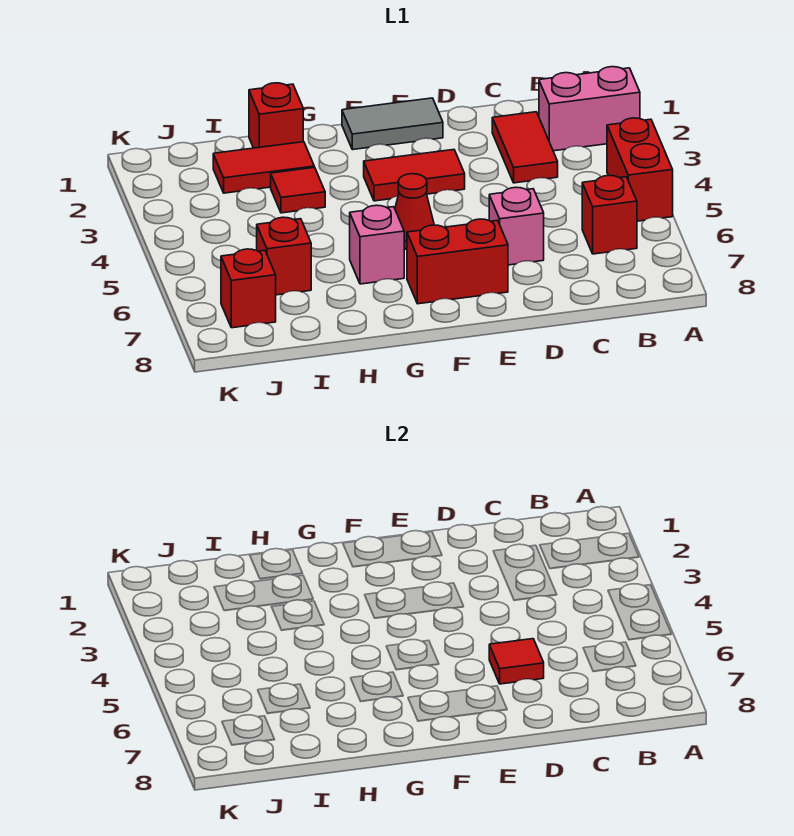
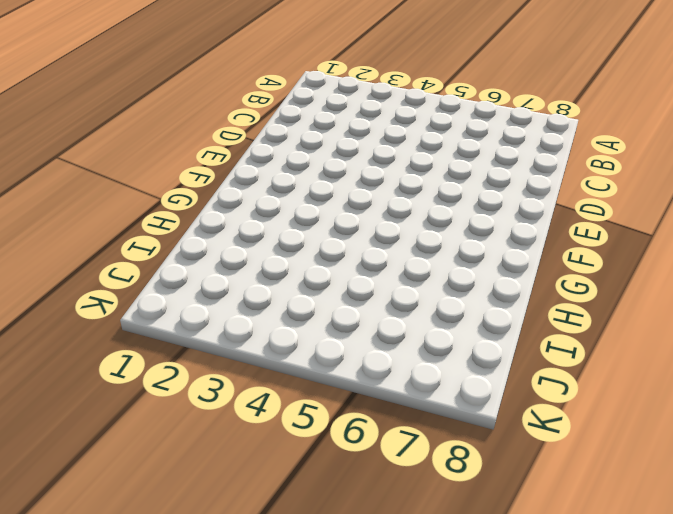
none -> pink 1x2 brick [539,67,640,151]
none -> red 1x2 brick [607,118,673,221]
none -> red 1x1 brick [582,175,637,254]

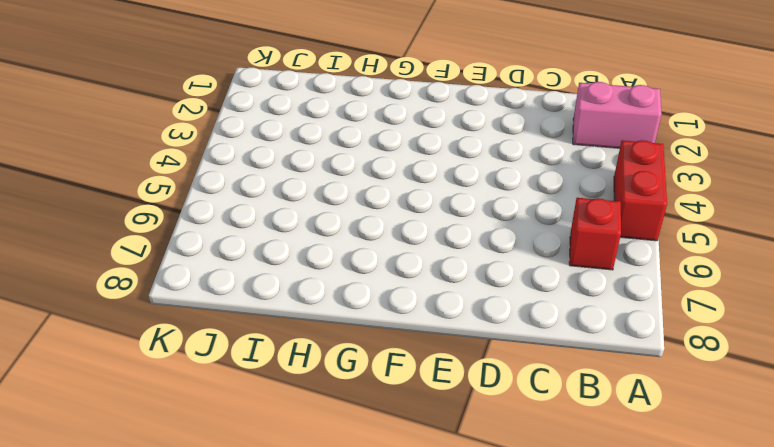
none -> red 1x2 tile [492,112,558,183]
none -> pink 1x1 brick [489,187,544,265]
none -> grey 1x2 tile [342,98,443,150]

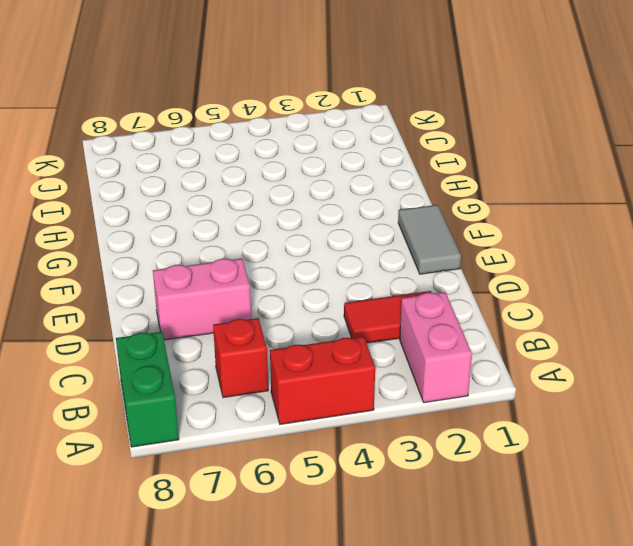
green 1x2 brick [116,332,179,447] -> none
pink 1x2 brick [153,258,251,340] -> pink 1x1 brick [489,187,544,265]
none -> red 1x2 tile [364,150,465,201]
none -> red 1x2 brick [407,219,508,304]
none -> red 1x1 cone [395,174,434,249]

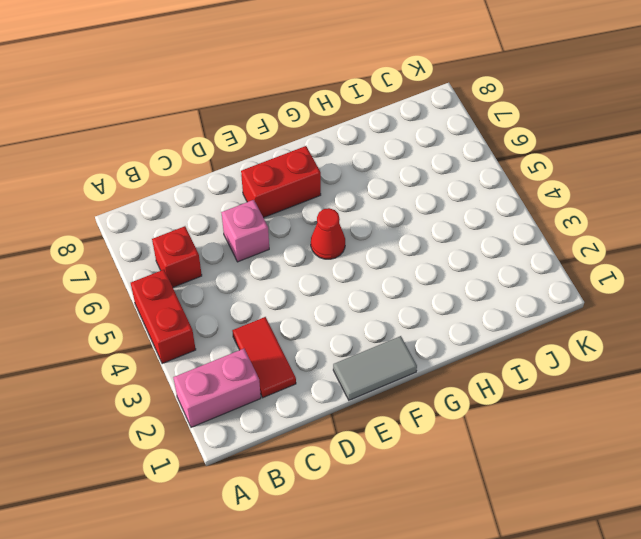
none -> red 1x2 tile [364,150,465,201]
none -> pink 1x1 brick [350,205,404,284]
none -> red 1x1 brick [249,83,303,148]

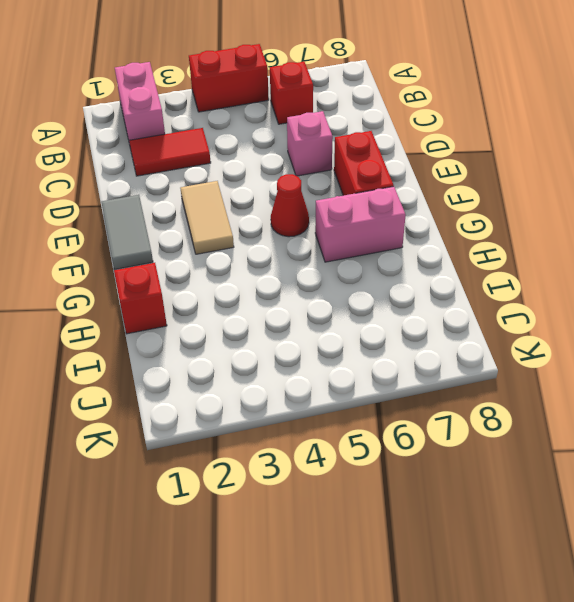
tan 1x2 tile [181,181,234,254] -> red 1x2 tile [364,150,465,201]
pink 1x2 brick [315,186,406,262] -> pink 1x1 brick [350,205,404,284]
none -> red 1x2 tile [213,142,314,193]
none -> red 1x1 tile [271,167,325,213]
none -> red 1x1 brick [257,217,311,295]

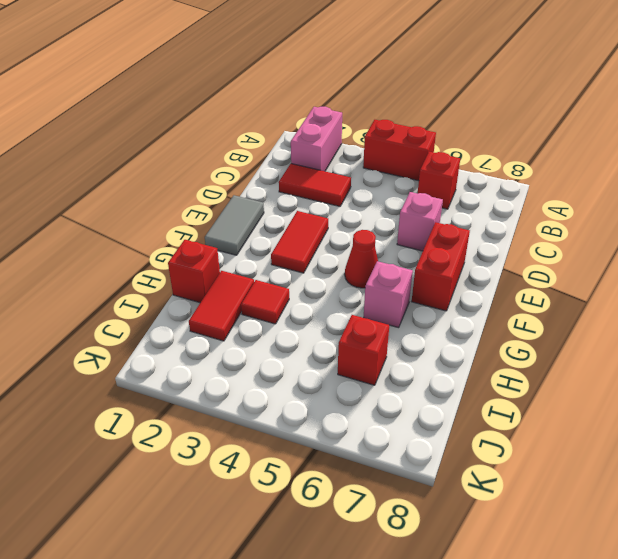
none -> red 1x1 brick [221,249,276,328]
none -> red 1x1 tile [489,639,544,684]

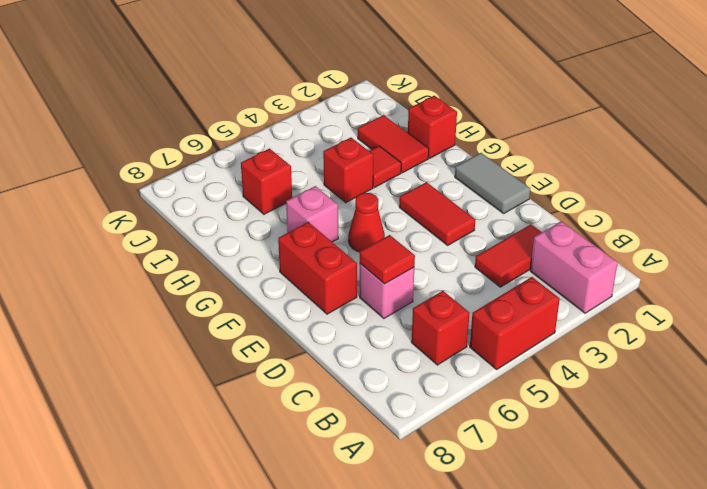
red 1x1 brick [323,138,373,203] -> red 1x1 brick moved to [221,249,276,328]

